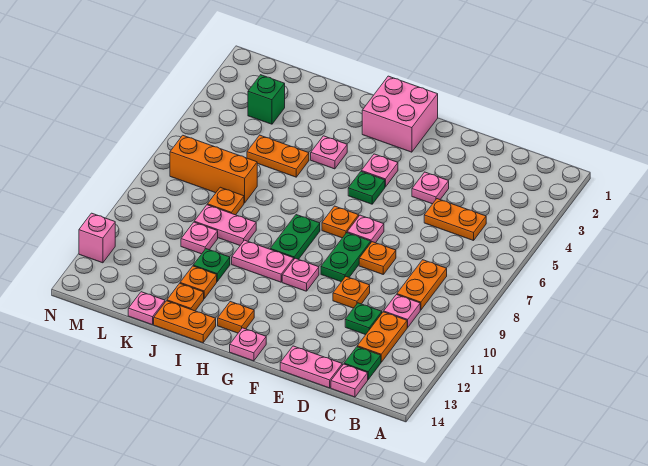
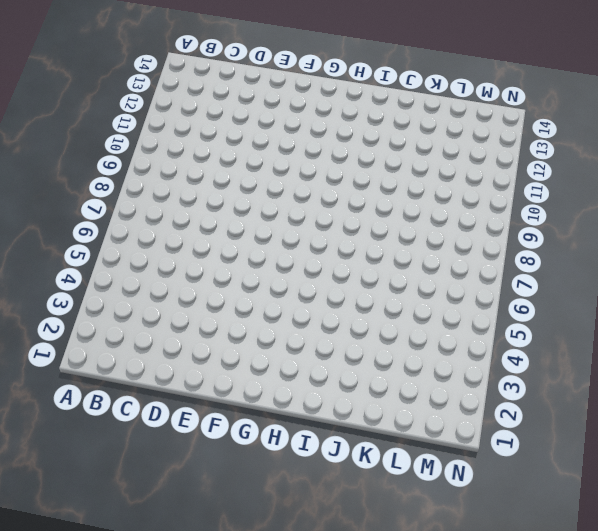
none -> orange 1x2 plate [424,199,486,241]
none -> orange 1x2 plate [397,260,447,310]
none -> pink 1x1 plate [384,295,420,327]
none -> orange 1x2 plate [357,312,408,362]

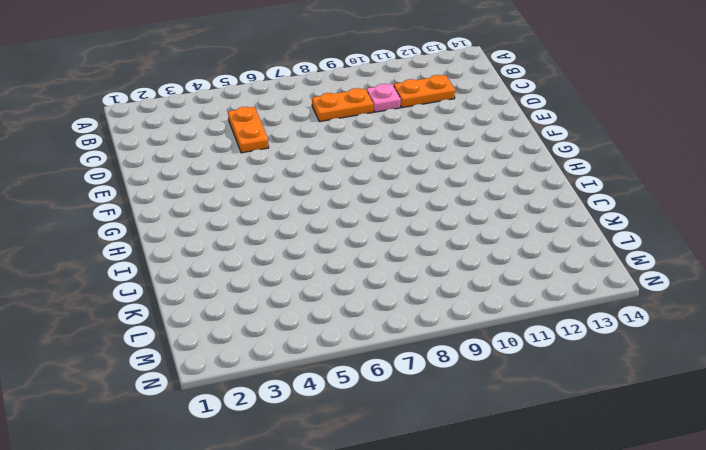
none -> green 1x1 plate [344,347,381,379]
none -> pink 1x1 plate [331,364,368,397]
none -> green 1x1 plate [345,303,382,335]
none -> pink 1x2 plate [280,346,342,388]

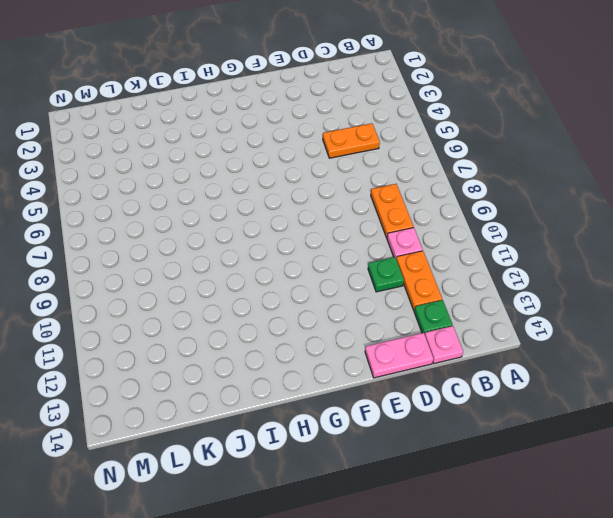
none -> pink 1x1 plate [412,172,449,204]
none -> orange 1x1 plate [359,242,396,274]
none -> orange 1x1 plate [333,277,370,308]
none -> pink 1x1 plate [347,215,384,243]

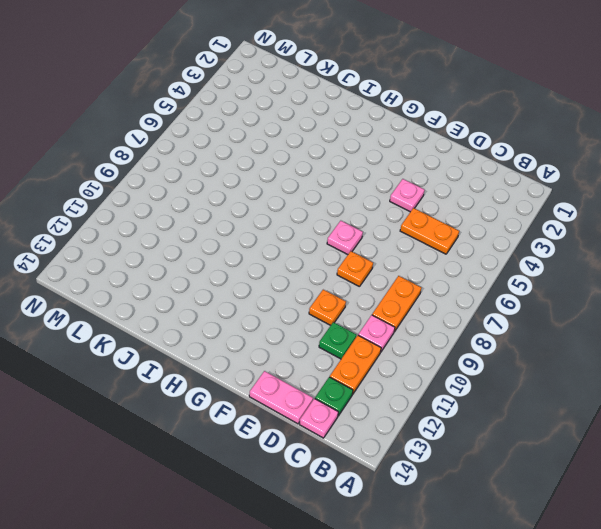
none -> green 1x2 plate [321,233,371,282]
none -> pink 2x2 brick [362,76,438,152]
none -> pink 1x1 plate [361,154,398,187]
none -> green 1x1 plate [348,172,385,204]

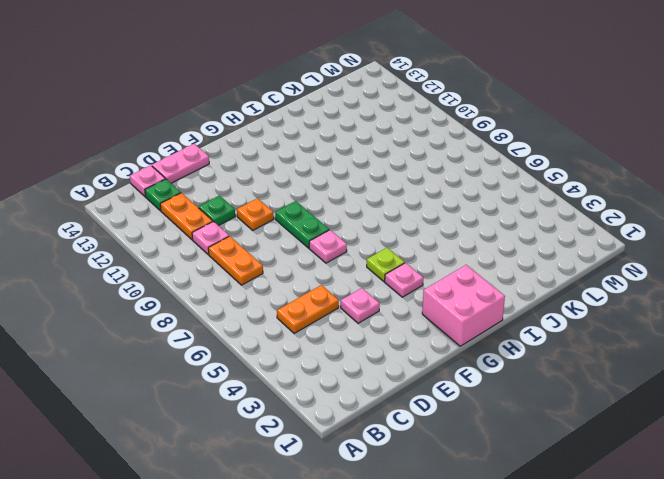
lime 1x1 plate [367,248,405,281] -> green 1x1 plate [348,172,385,204]
none -> orange 1x1 plate [359,242,396,274]
none -> orange 1x1 plate [322,206,359,238]
none -> pink 1x1 plate [282,258,319,291]
none -> pink 1x1 plate [230,328,266,361]

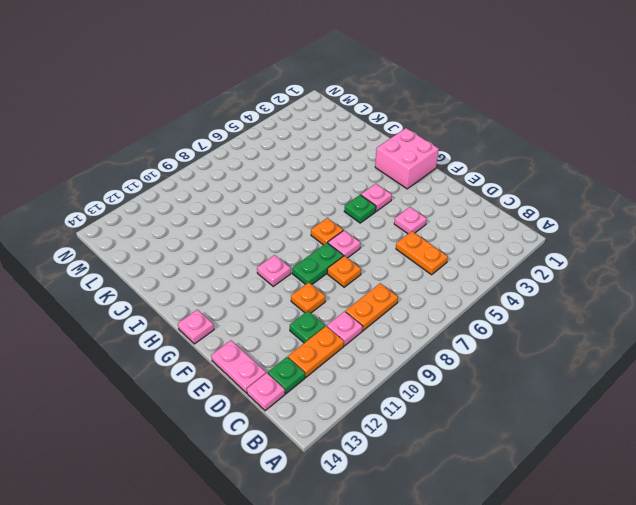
none -> green 1x2 plate [270,215,320,259]
none -> pink 1x2 plate [232,240,294,282]
none -> orange 1x1 plate [218,302,254,333]
none -> pink 1x1 plate [311,136,347,169]

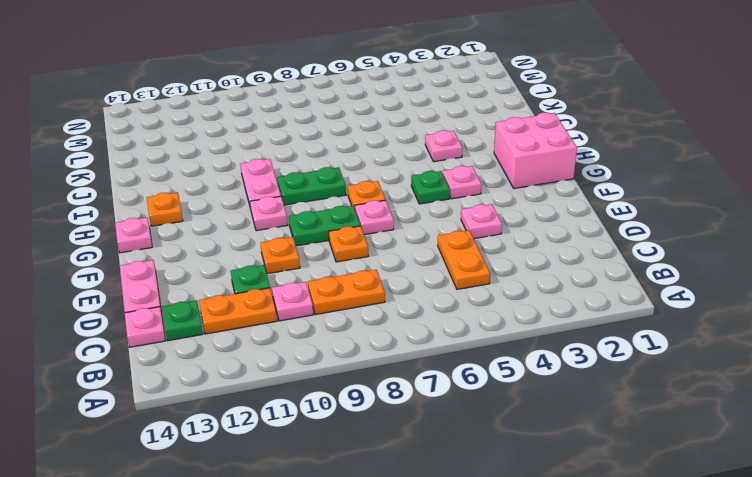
none -> orange 1x2 plate [154,301,216,343]
none -> orange 1x2 plate [247,135,309,177]
none -> pink 1x2 plate [194,205,256,245]
none -> green 1x1 plate [193,249,230,281]

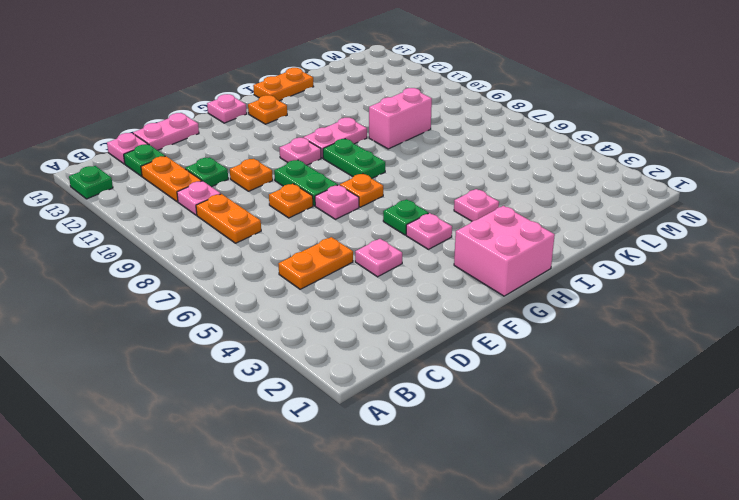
green 1x1 plate [69,166,113,199] -> green 1x1 plate moved to [193,249,230,281]
pink 1x2 brick [369,88,432,149] -> pink 1x2 plate [194,205,256,245]
none -> orange 1x2 plate [247,135,309,177]
none -> orange 1x1 plate [180,266,217,299]
none -> orange 1x1 plate [167,283,204,311]
none -> orange 1x3 brick [170,135,257,203]

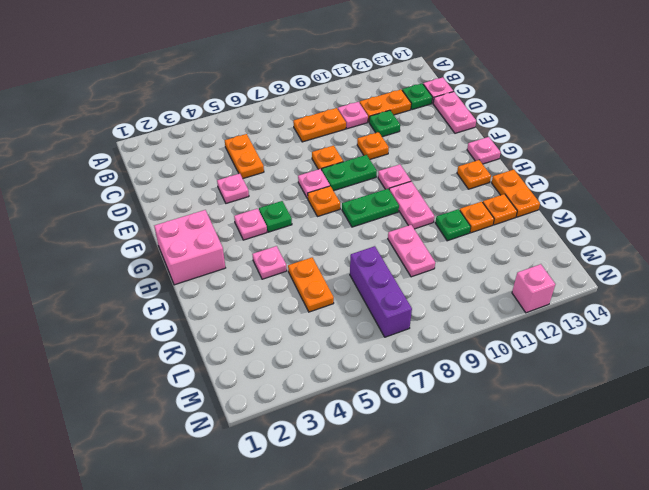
purple 1x3 brick [350,246,412,337] -> orange 1x3 brick [170,135,257,203]
none -> orange 1x1 plate [207,187,244,215]
none -> pink 1x1 plate [181,222,218,254]
none -> pink 1x1 plate [128,292,165,325]
none -> green 1x1 brick [248,75,285,124]

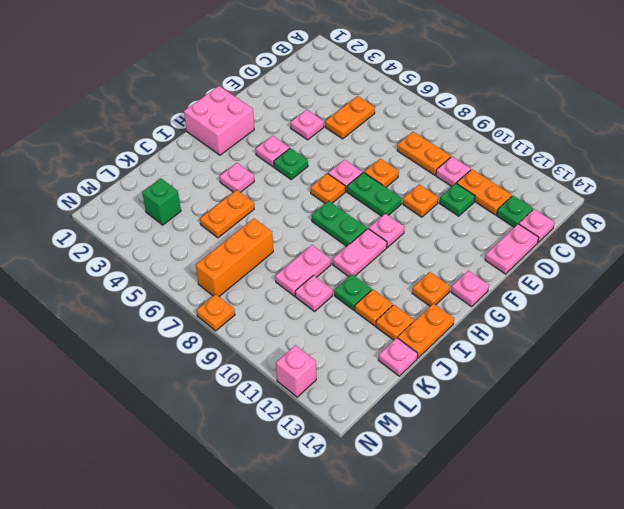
orange 1x1 plate [196,294,235,331] -> orange 1x1 plate moved to [207,187,244,215]

